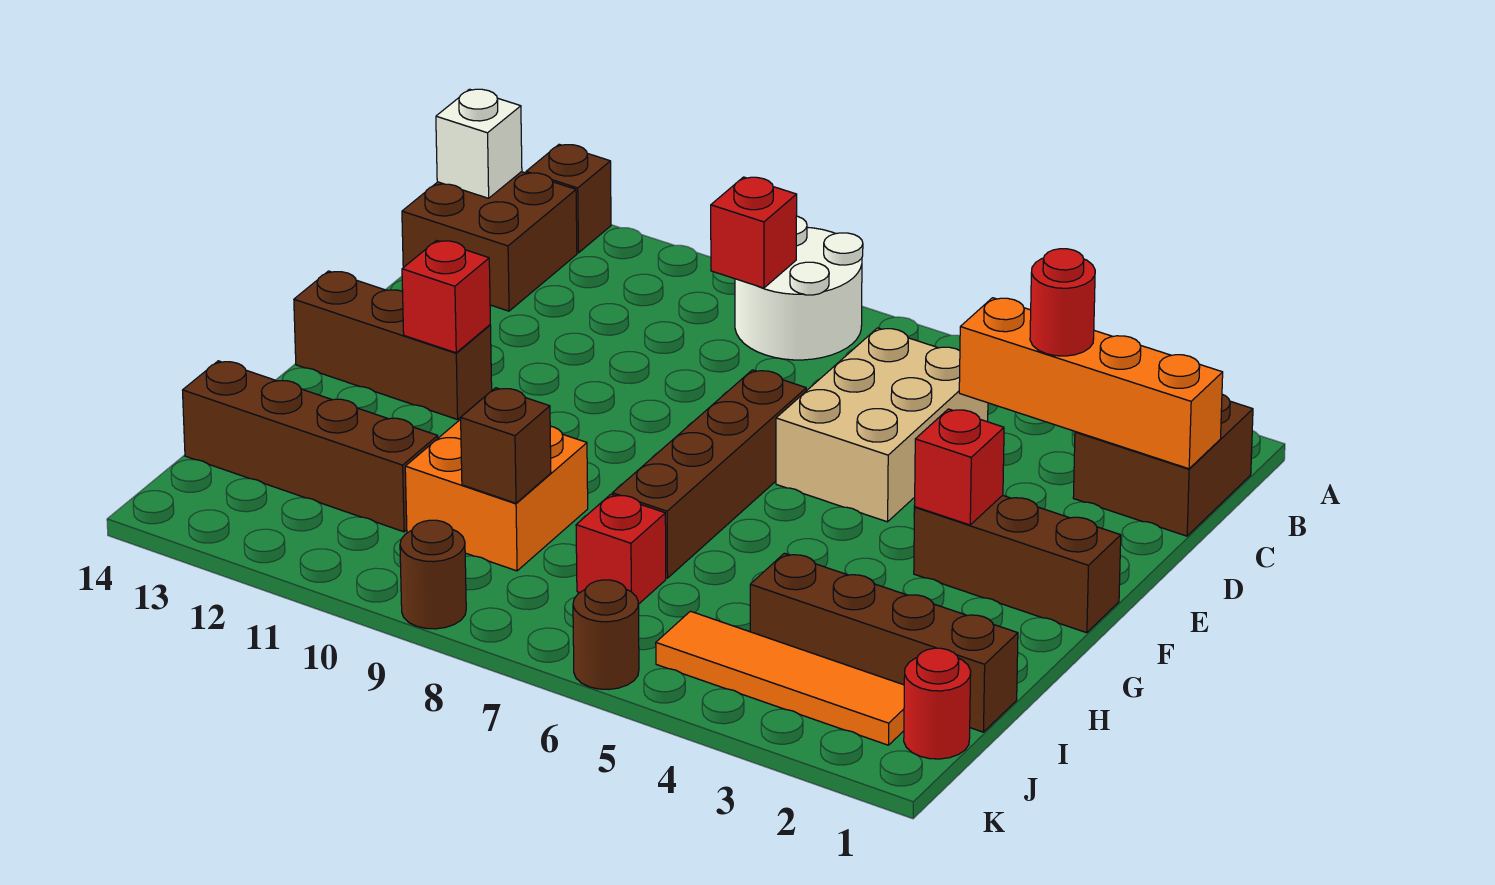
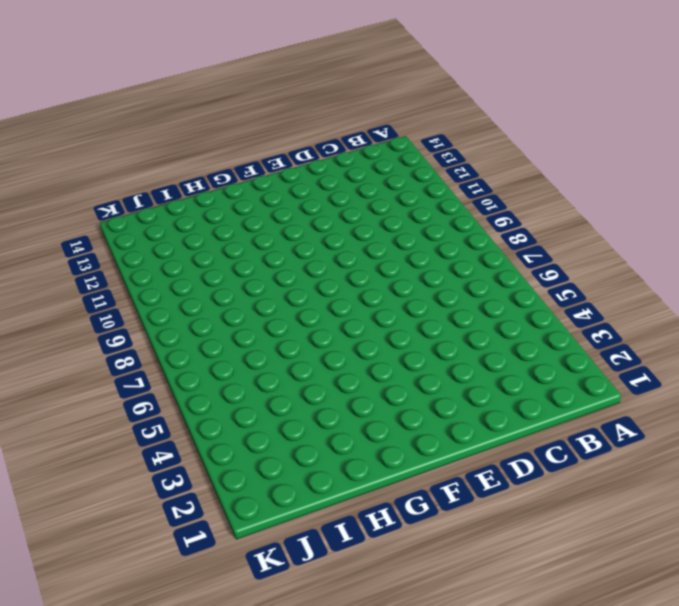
none -> white 2x2 round brick [735,216,863,360]
none -> brown 1x1 brick [526,144,611,253]
none -> brown 2x2 brick [1073,394,1253,536]

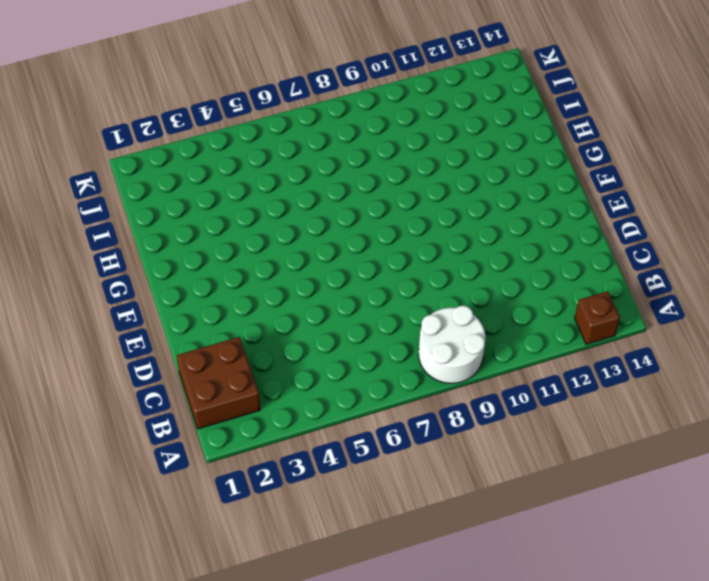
none -> brown 2x2 brick [402,172,577,311]
none -> tan 2x3 brick [776,328,988,522]
none -> brown 1x4 brick [612,370,806,578]

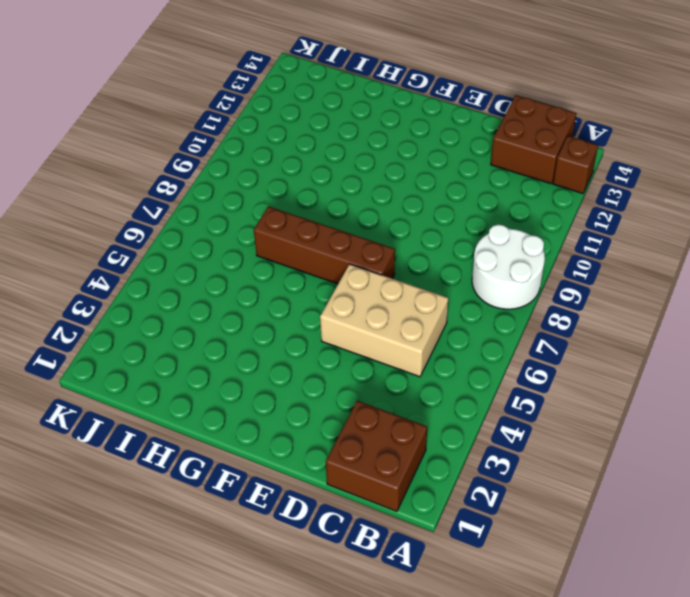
none -> brown 1x3 brick [914,495,1121,633]
none -> brown 1x3 brick [294,271,492,420]
none -> orange 2x2 brick [405,419,588,571]

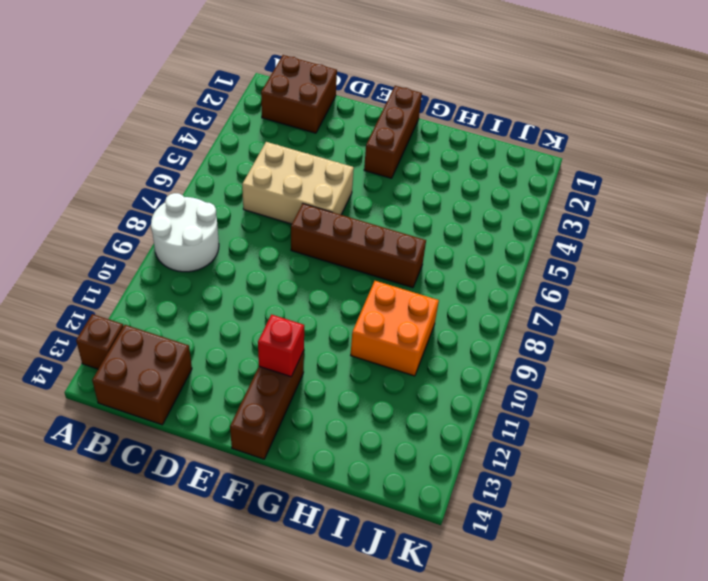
none -> brown 1x4 brick [750,553,1018,732]
none -> red 1x1 brick [576,494,666,604]
none -> brown 1x4 brick [183,361,438,532]

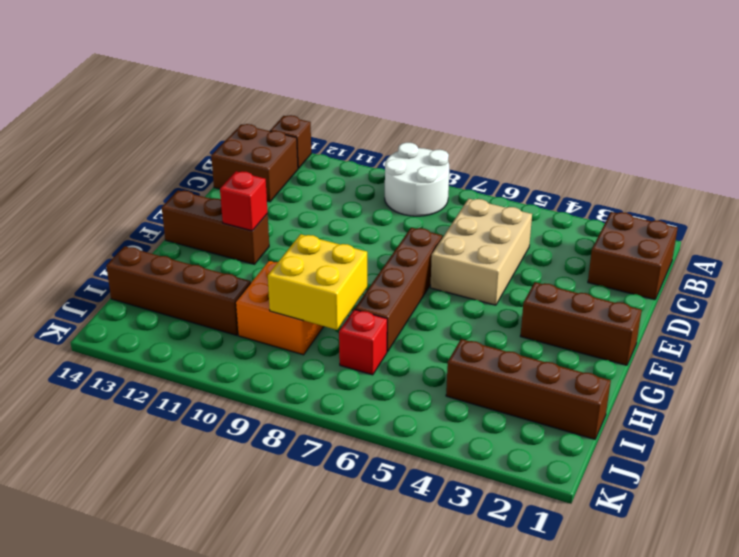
yellow 2x2 brick [268,234,367,330] -> brown 1x1 brick [461,388,551,503]
none -> red 1x1 round brick [904,648,971,759]
none -> orange 1x4 tile [656,611,904,745]
none -> brown 1x1 round brick [573,580,639,689]

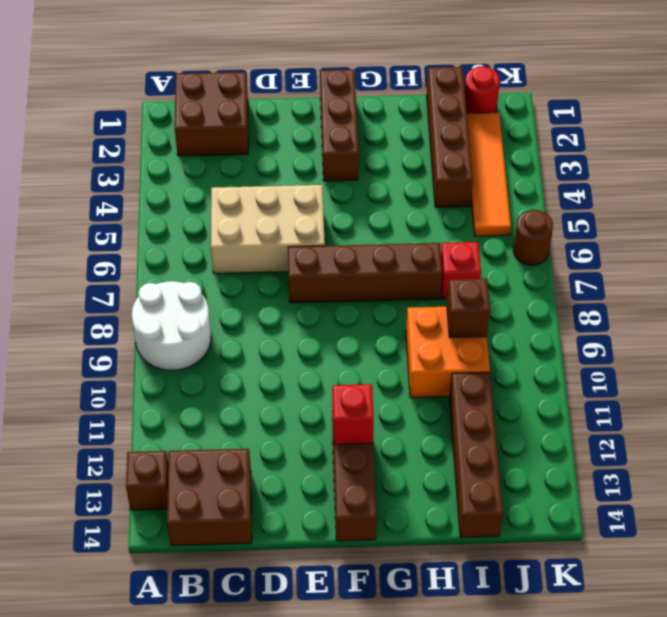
none -> brown 1x1 round brick [400,520,466,629]
none -> red 1x1 brick [711,177,797,288]
none -> white 1x1 brick [436,89,522,198]

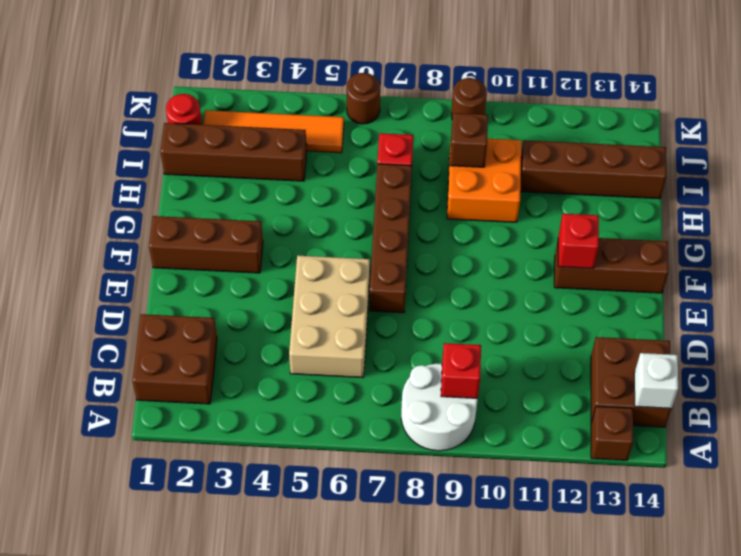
none -> orange 1x4 brick [959,298,1223,469]
none -> red 1x1 brick [915,409,1004,525]
none -> red 1x1 round brick [1030,249,1095,356]

